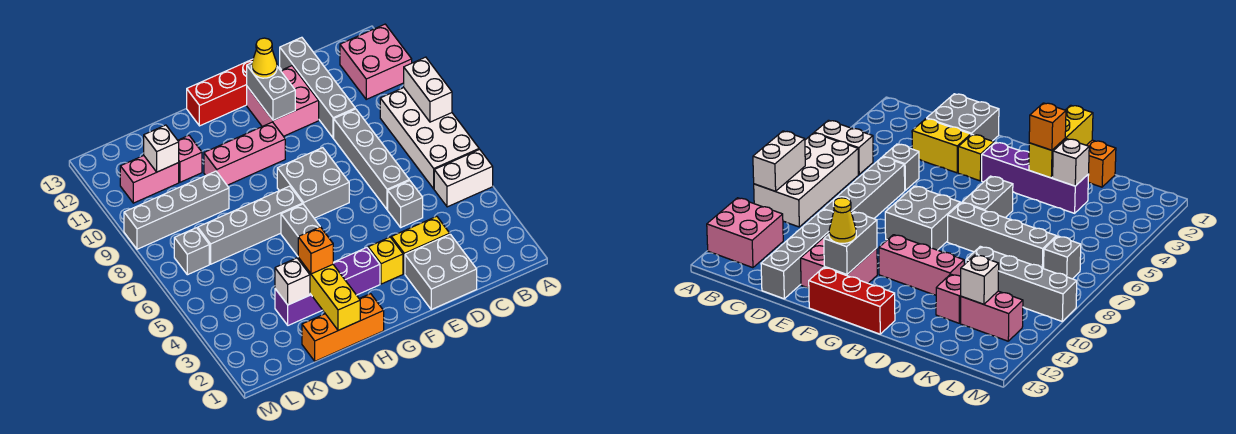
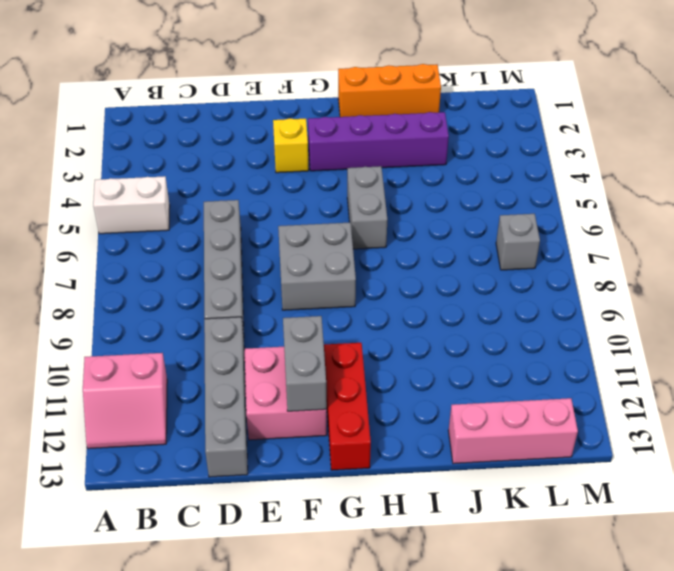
pink 2x2 slope [83,353,167,449] -> pink 2x2 brick [340,24,412,99]
red 1x3 brick [324,343,371,470] -> red 1x3 brick turned to [187,59,253,126]
pink 1x3 brick [448,398,578,464] -> pink 1x3 brick moved to [204,122,285,185]
none -> white 2x4 brick [380,88,479,189]
none -> grey 2x2 brick [405,234,477,309]
none -> yellow 1x2 brick [391,216,450,274]

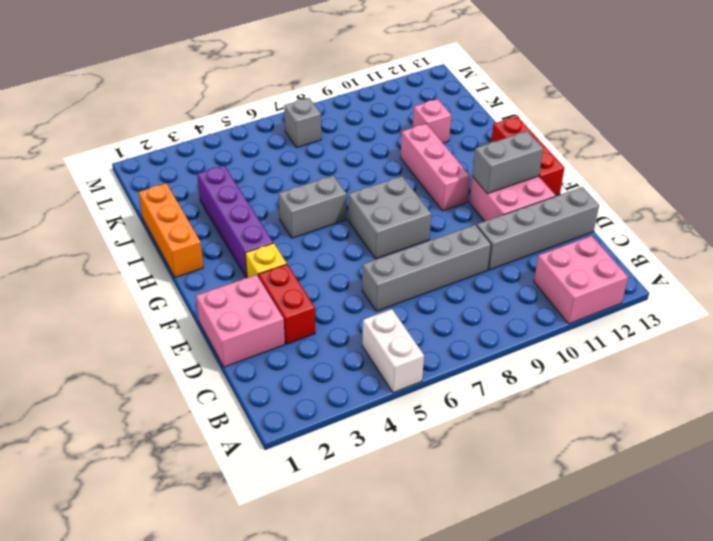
pink 2x2 brick [196,275,285,367] -> grey 2x2 brick [405,234,477,309]
red 1x2 brick [258,264,315,344] -> yellow 1x2 brick [391,216,450,274]
none -> white 2x4 brick [380,88,479,189]
none -> grey 1x1 brick [388,180,423,227]
none -> grey 1x4 brick [198,186,303,264]

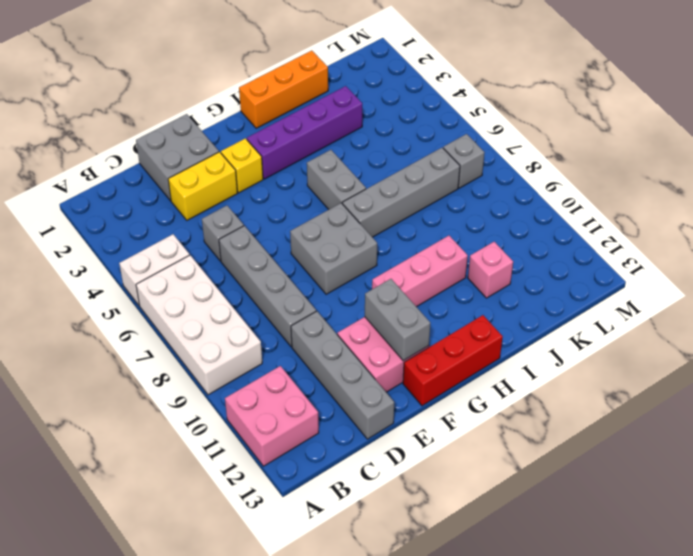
none -> grey 1x4 brick [124,171,229,249]
none -> pink 1x2 brick [120,156,179,203]
none -> white 1x2 brick [404,57,452,122]

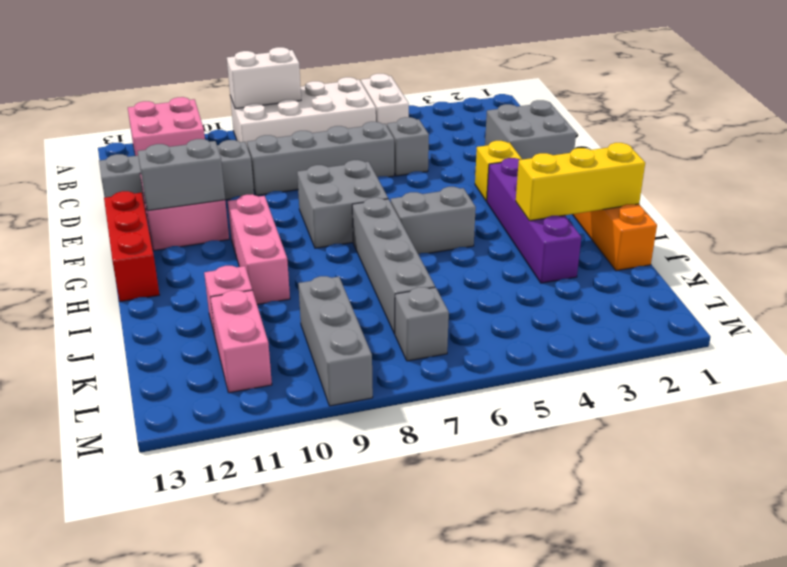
grey 1x3 brick [298,276,373,406] -> grey 1x4 brick [124,171,229,249]
none -> yellow 1x2 brick [391,216,450,274]
none -> white 1x1 brick [275,258,310,305]
none -> white 1x1 brick [144,125,179,172]

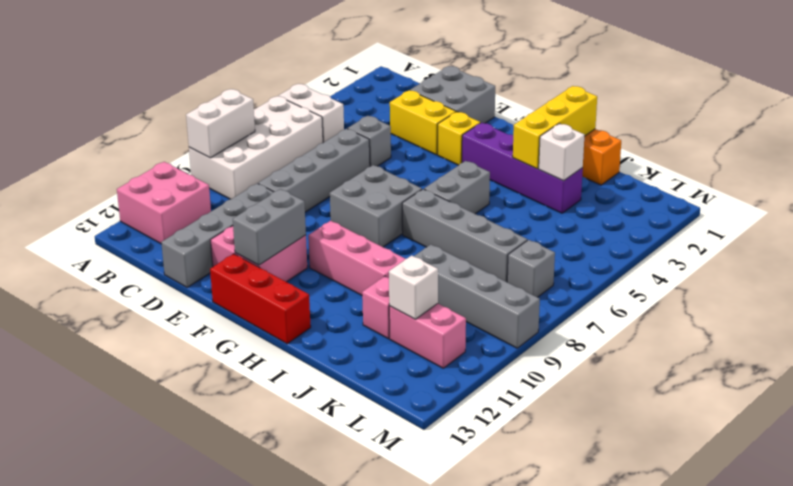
none -> yellow 1x1 cone [251,38,277,78]
none -> orange 1x1 brick [298,227,333,274]

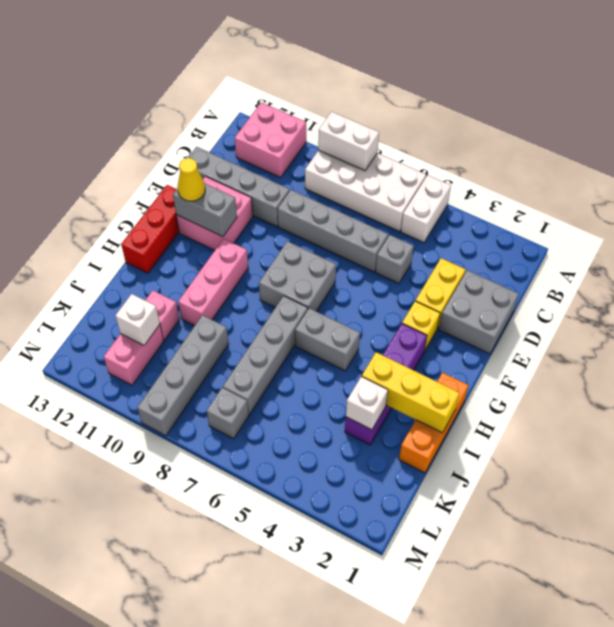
none -> orange 1x1 brick [298,227,333,274]

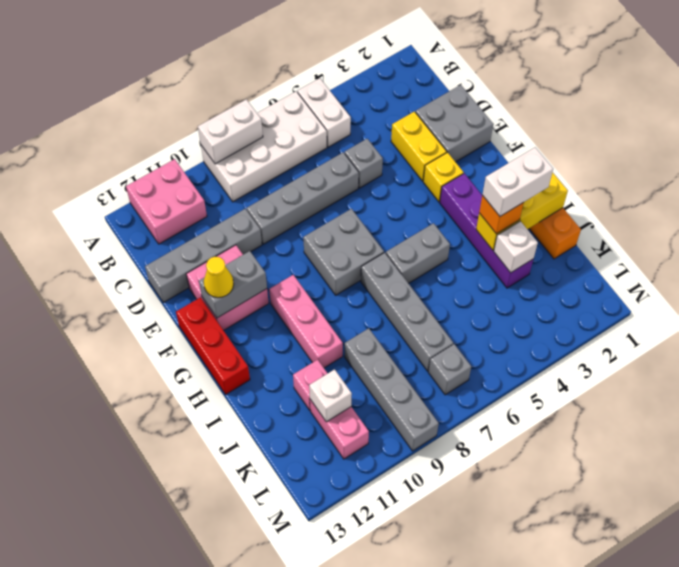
white 1x2 brick [482,147,553,216] -> none

